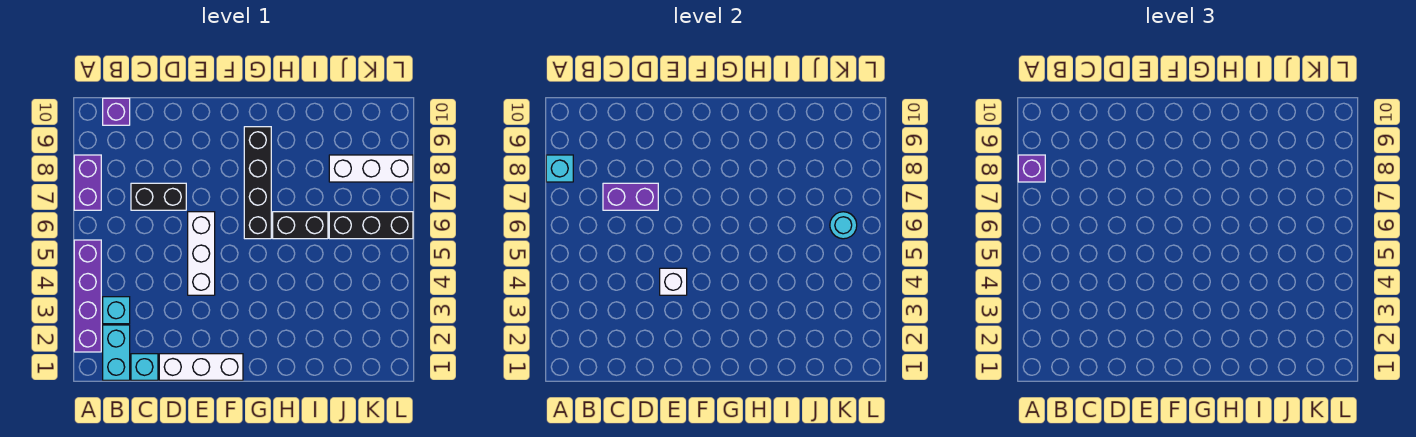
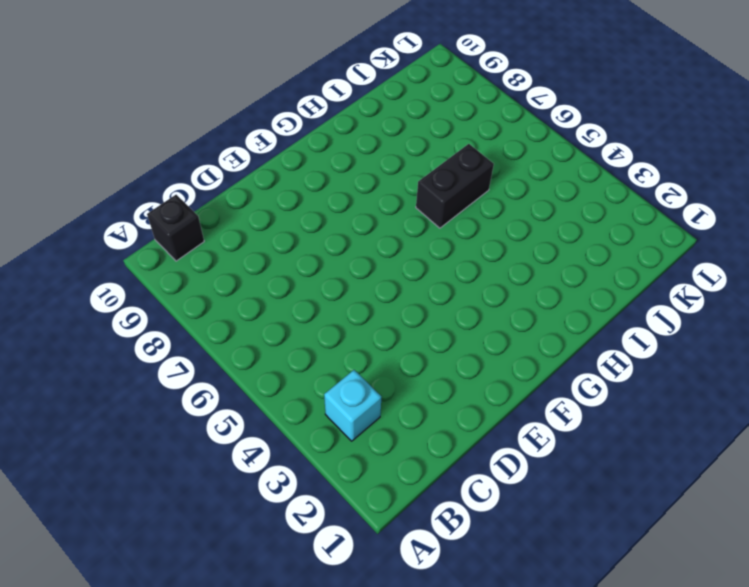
black 1x1 brick [147,195,204,261] -> purple 1x1 brick [103,98,130,125]
none -> purple 1x4 brick [74,240,101,352]
none -> purple 1x2 brick [74,155,101,210]
none -> cyan 1x2 brick [103,325,130,380]

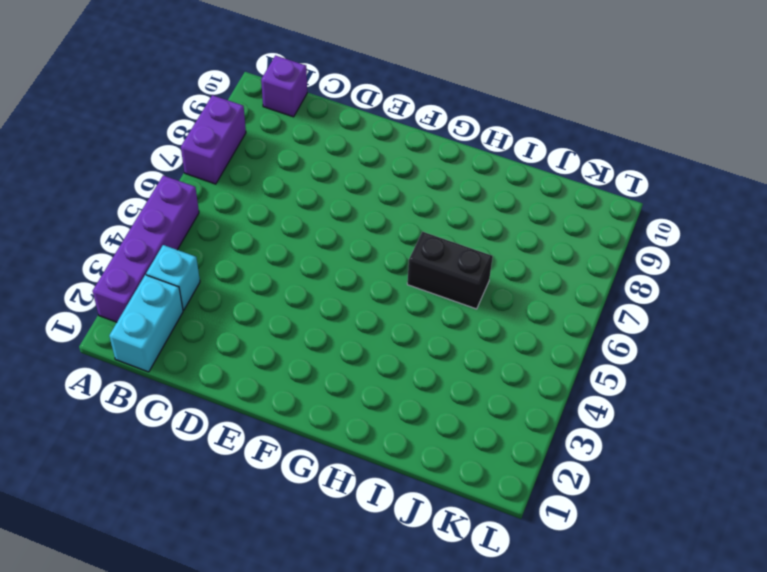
none -> cyan 1x1 brick [131,354,158,380]
none -> black 1x2 brick [131,183,186,210]
none -> white 1x3 brick [159,354,243,380]

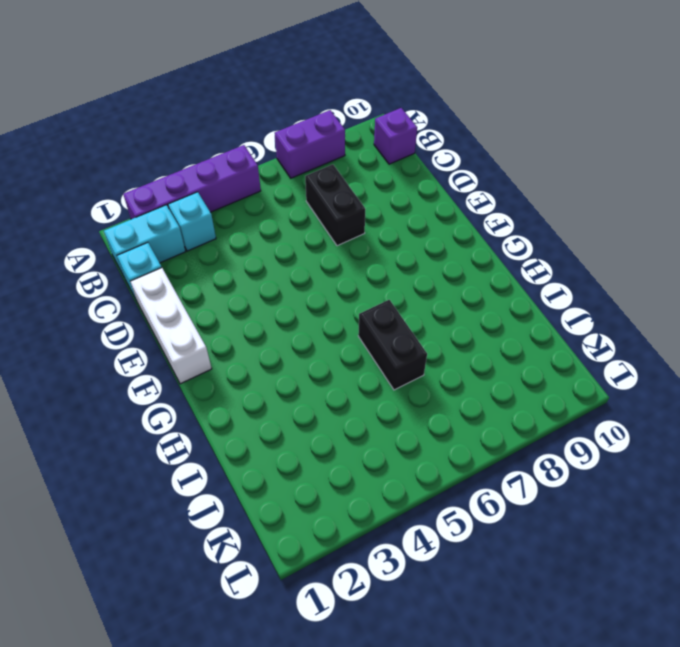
none -> white 1x3 brick [188,212,215,295]
none -> black 1x4 brick [244,127,271,239]
none -> black 1x3 brick [329,212,413,239]

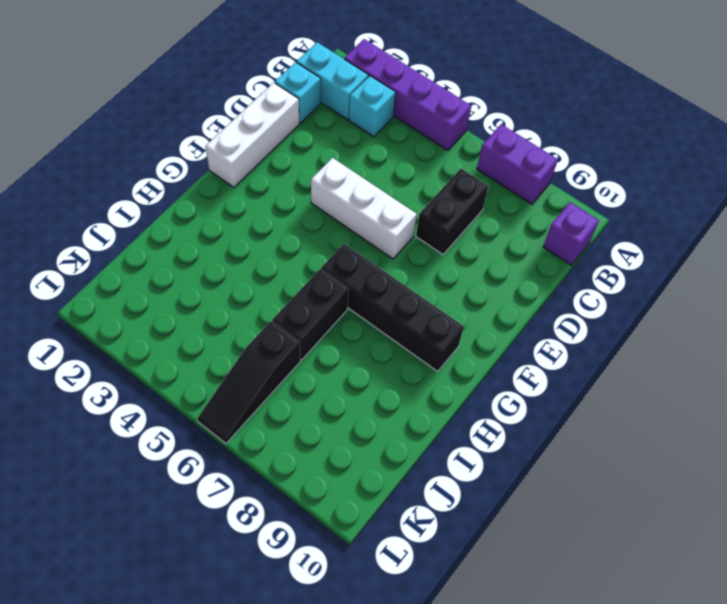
black 1x3 slope [197,321,300,443] -> black 1x3 brick [329,212,413,239]
none -> white 1x3 brick [329,155,413,182]
none -> cyan 1x1 brick [546,155,573,182]
none -> purple 1x2 brick [603,183,658,210]

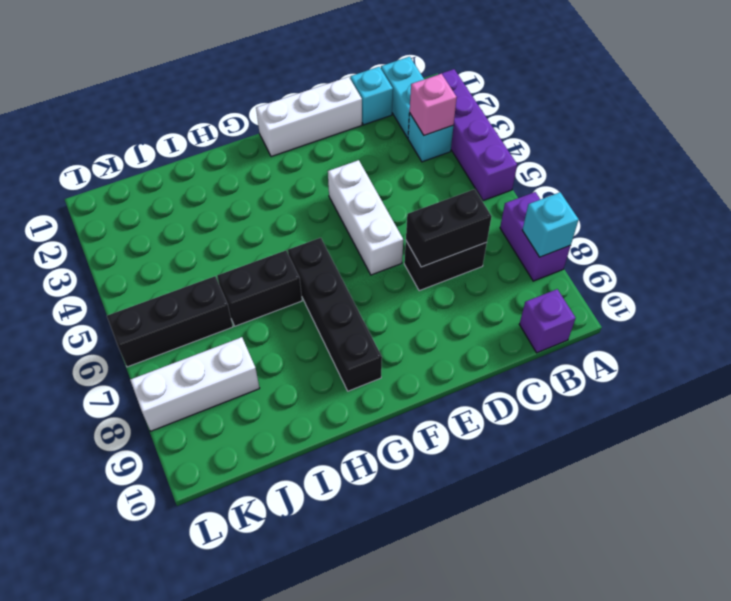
pink 1x1 brick [410,74,457,135] -> none
black 1x2 brick [406,189,492,267] -> purple 1x2 brick [603,183,658,210]
none -> white 1x1 brick [660,268,687,295]
none -> cyan 1x1 round brick [830,212,857,239]
none -> purple 1x1 brick [1018,155,1045,182]

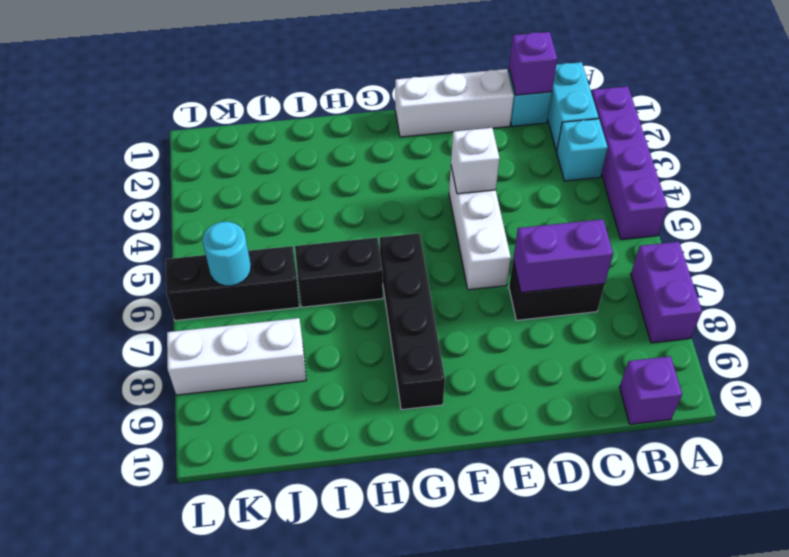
purple 1x1 brick [509,32,557,95] -> purple 1x1 brick moved to [1018,155,1045,182]
none -> cyan 1x1 brick [546,155,573,182]

